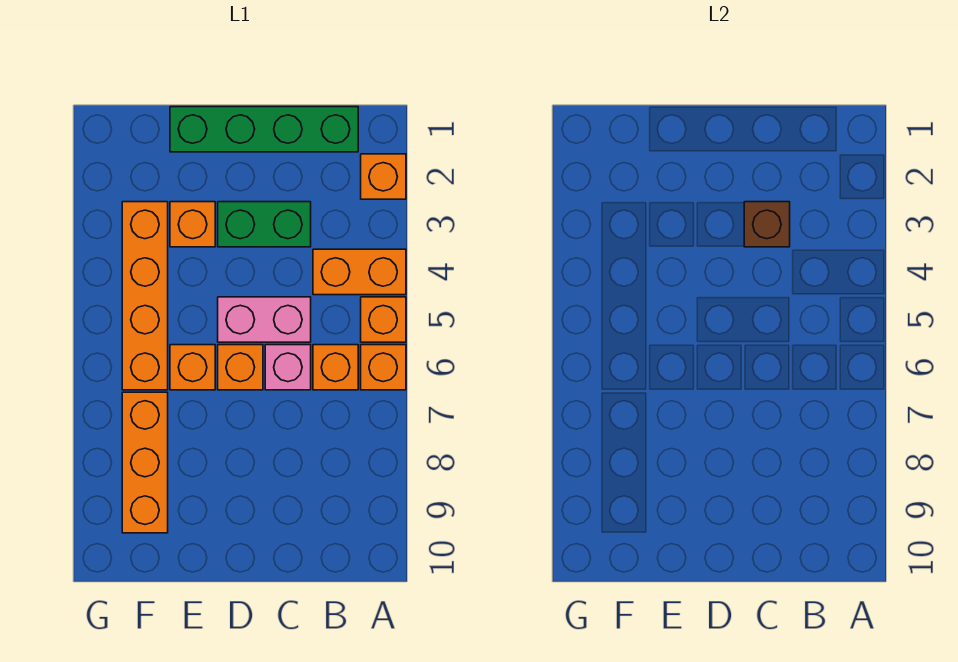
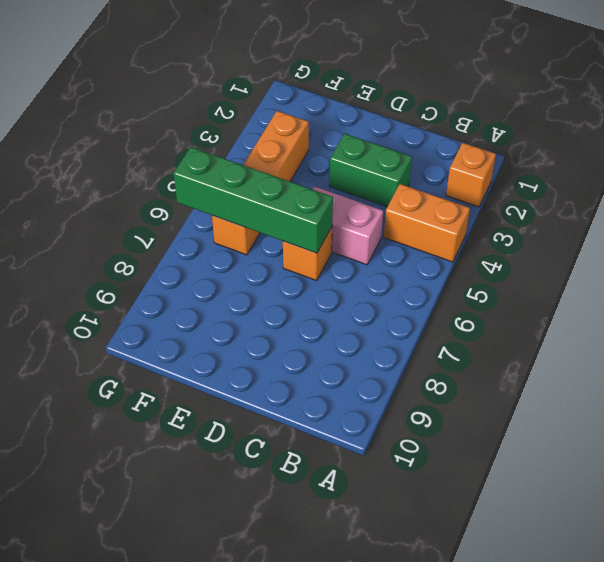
green 1x4 brick [173,147,333,253] -> green 1x4 brick moved to [170,107,358,152]
none -> orange 1x1 brick [361,297,406,342]
none -> orange 1x1 brick [361,345,406,390]
none -> orange 1x1 brick [313,345,358,390]

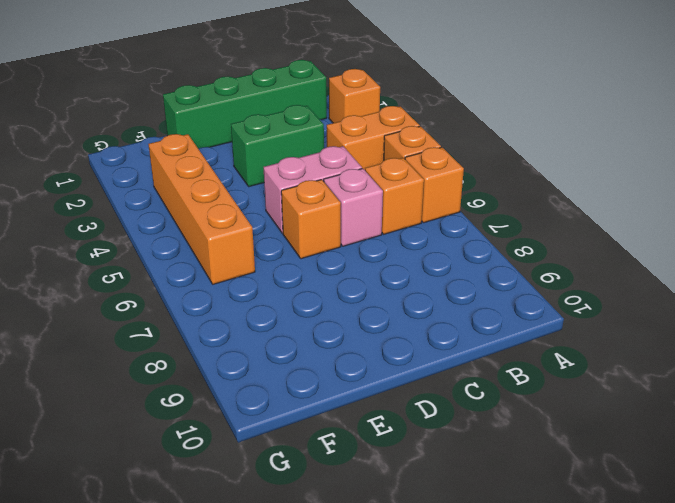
none -> orange 1x1 brick [170,202,215,247]
none -> orange 1x1 brick [170,345,215,390]
none -> orange 1x3 brick [122,392,168,533]

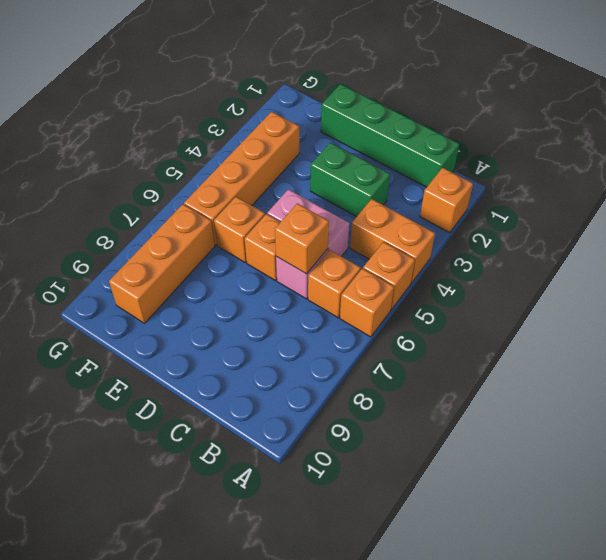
orange 1x1 brick [275,203,329,274] -> orange 1x1 brick moved to [170,202,215,247]
none -> brown 1x1 brick [744,202,790,247]

